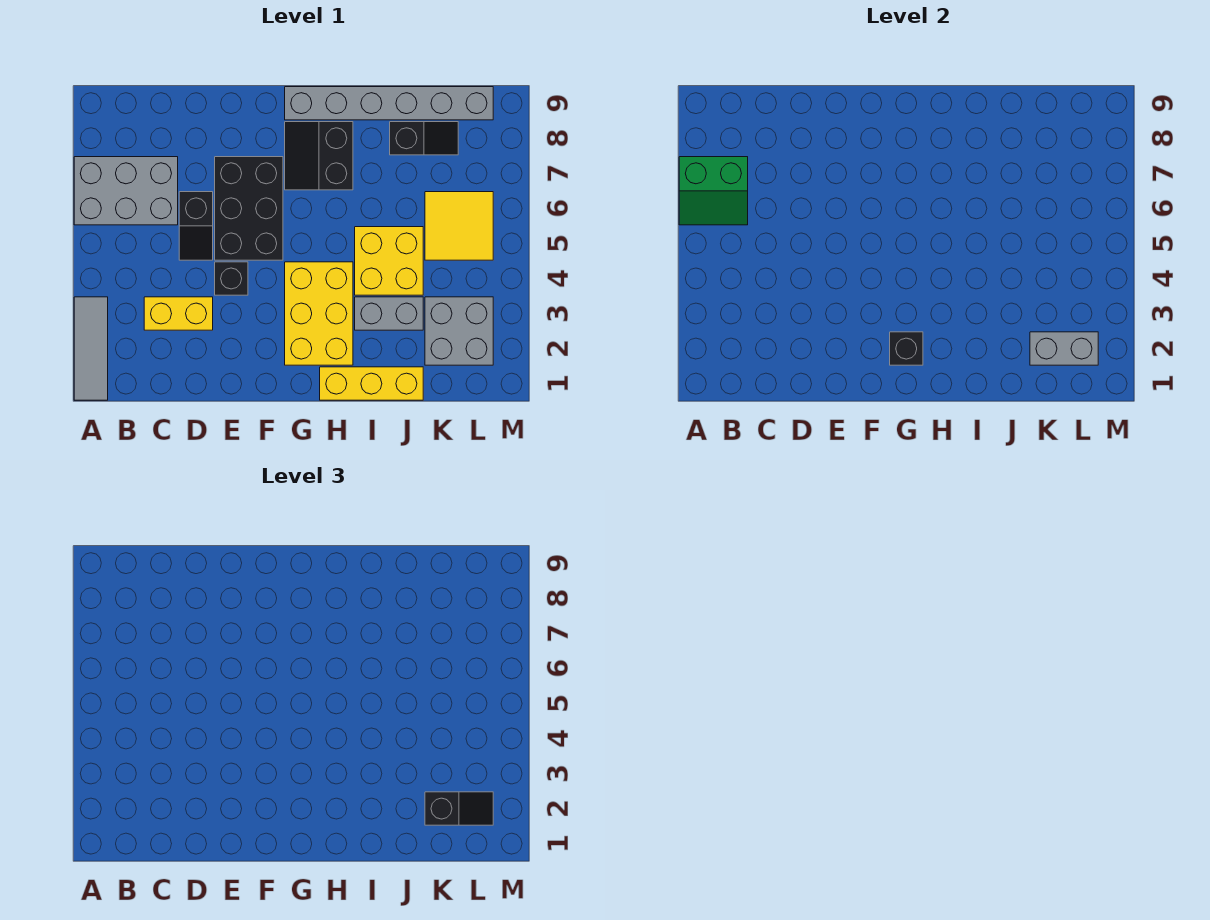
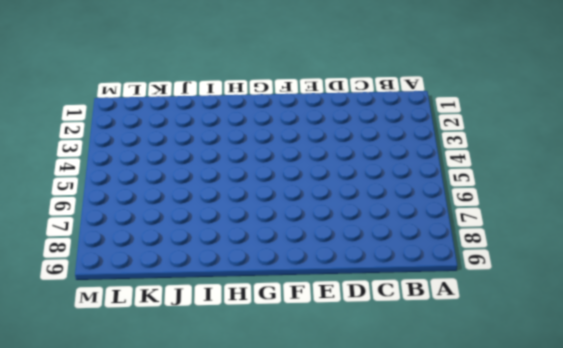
none -> grey 1x3 tile [74,297,108,400]
none -> grey 2x3 brick [74,157,178,225]
none -> yellow 1x2 brick [144,297,213,330]

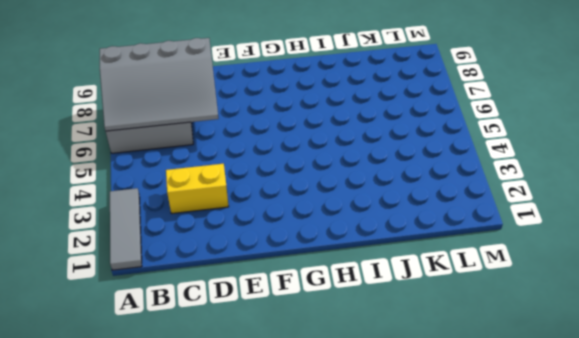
grey 3x4 slope [100,38,219,131] -> green 2x2 slope [679,157,748,225]
none -> black 1x2 slope [179,192,213,260]
none -> black 1x1 brick [215,262,248,295]
none -> black 2x3 brick [215,157,283,260]

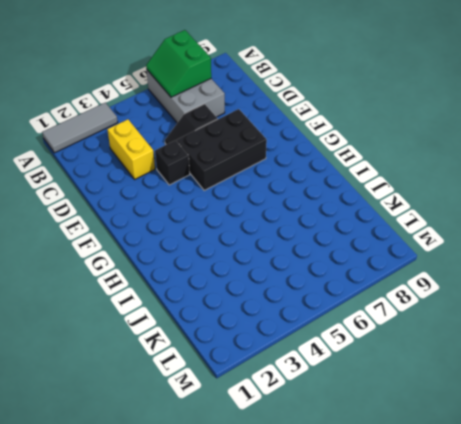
none -> yellow 2x3 brick [285,262,353,365]
none -> black 2x2 slope [285,122,353,190]
none -> grey 1x6 brick [285,87,493,120]

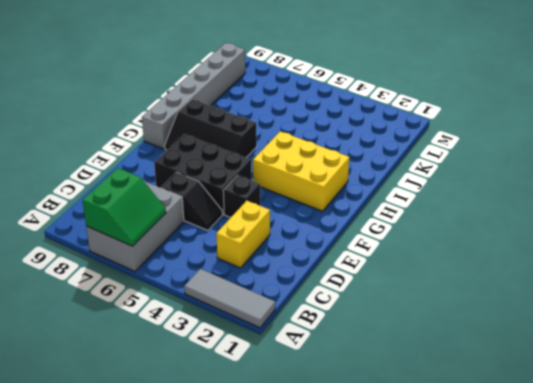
black 2x3 slope [165,99,257,158] -> black 2x2 slope [285,122,353,190]
none -> yellow 1x3 brick [320,367,423,400]
none -> grey 1x2 brick [355,297,423,330]
none -> yellow 2x2 brick [355,227,423,295]

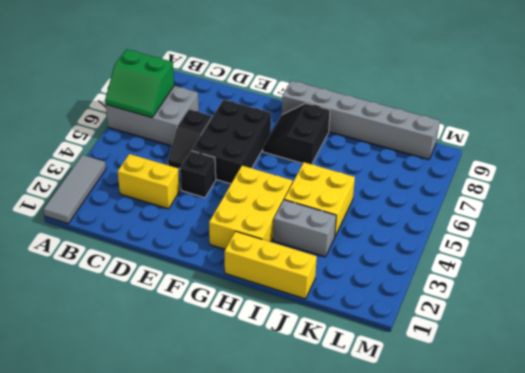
none -> black 1x2 slope [390,122,458,155]
none -> grey 2x2 brick [425,297,493,365]
none -> yellow 2x2 tile [425,192,493,260]

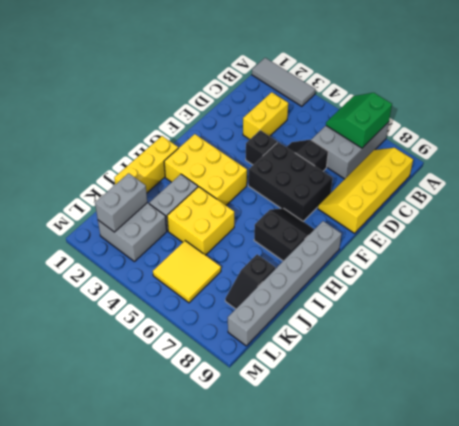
yellow 2x4 slope [318,148,413,233] -> none
none -> black 1x1 brick [890,332,923,365]
none -> black 1x2 slope [425,792,493,825]

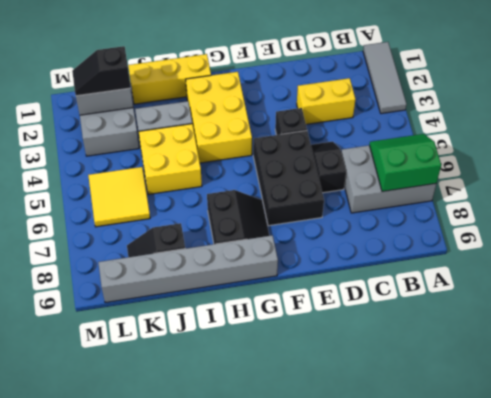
none -> black 1x1 brick [890,332,923,365]

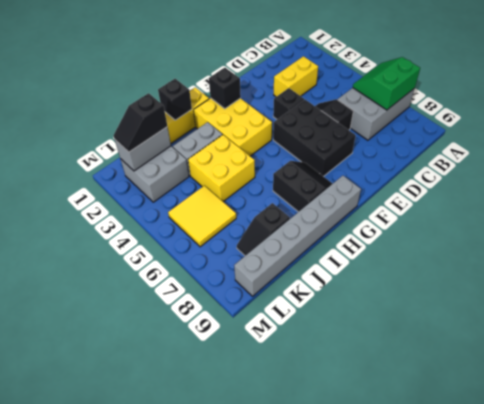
black 1x1 brick [158,79,192,120] -> none
none -> grey 1x3 tile [74,297,108,400]

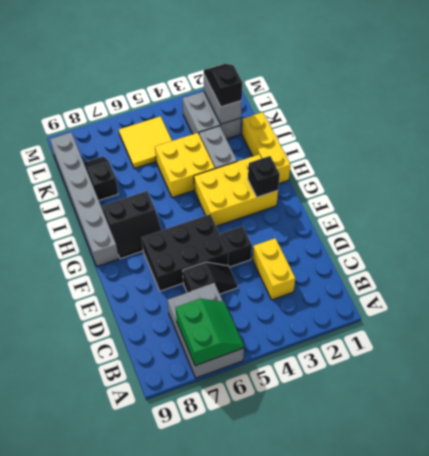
none -> grey 1x3 tile [74,297,108,400]

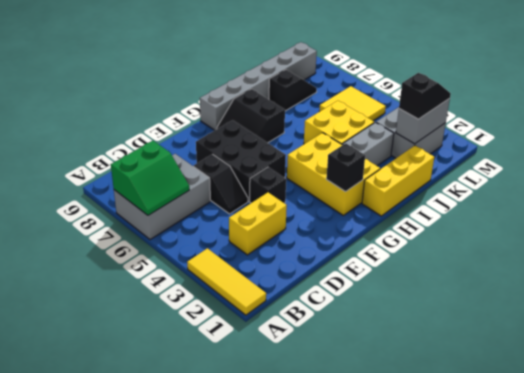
yellow 1x3 tile [187,248,266,315] -> grey 1x3 tile [74,297,108,400]

